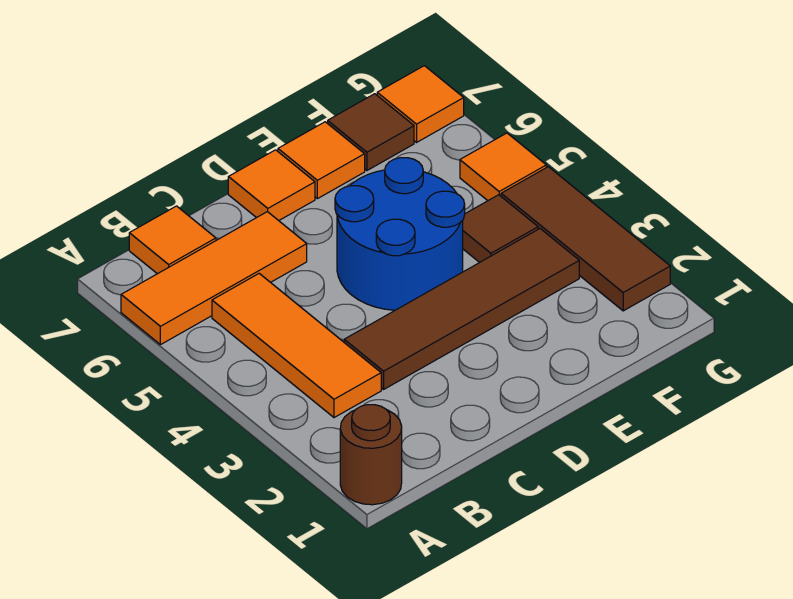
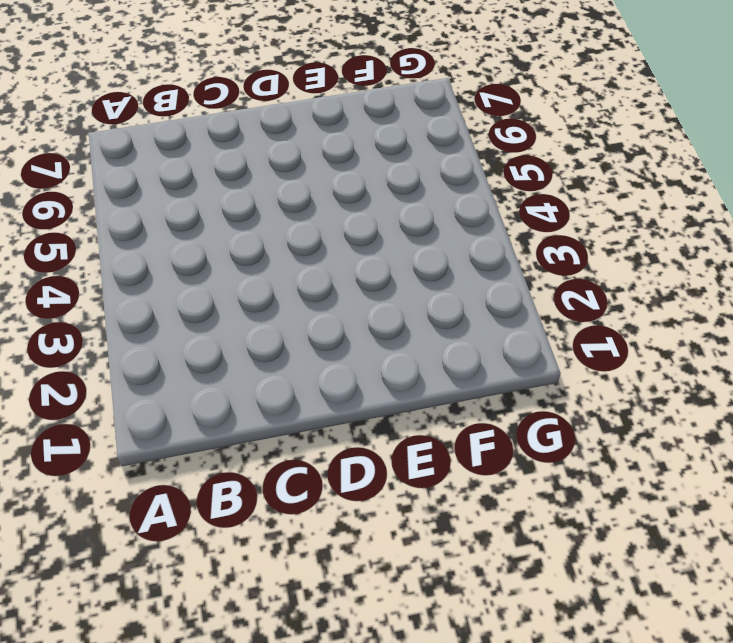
none -> brown 1x1 round brick [340,405,402,505]
none -> orange 1x3 tile [121,212,307,345]
none -> orange 1x3 tile [212,274,381,418]

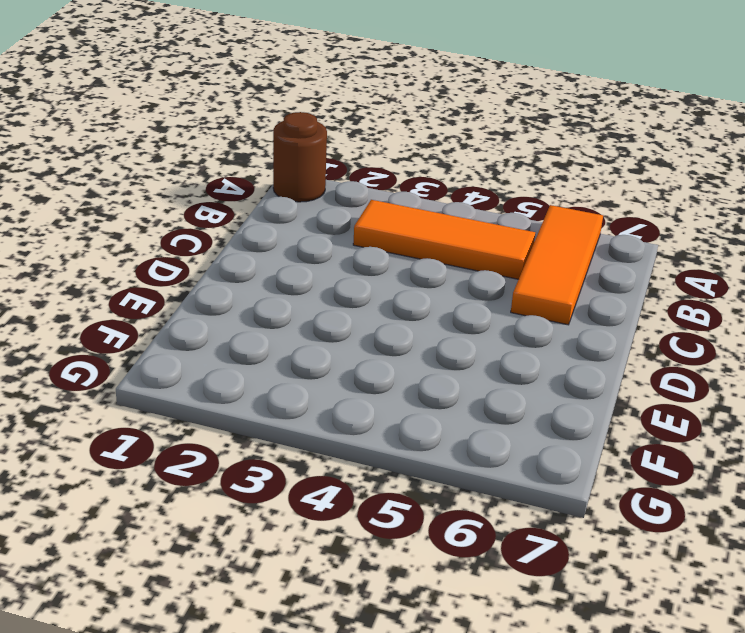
none -> orange 1x1 tile [129,206,216,274]
none -> brown 1x4 tile [344,229,579,389]
none -> blue 2x2 round brick [335,158,465,310]

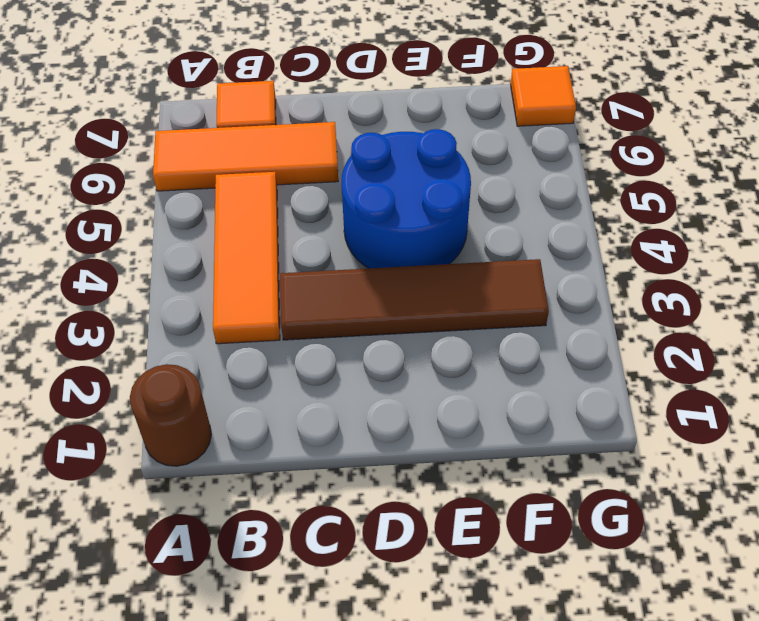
none -> orange 1x1 tile [228,150,315,221]
none -> orange 1x1 tile [278,122,365,199]
none -> brown 1x1 tile [463,195,538,262]

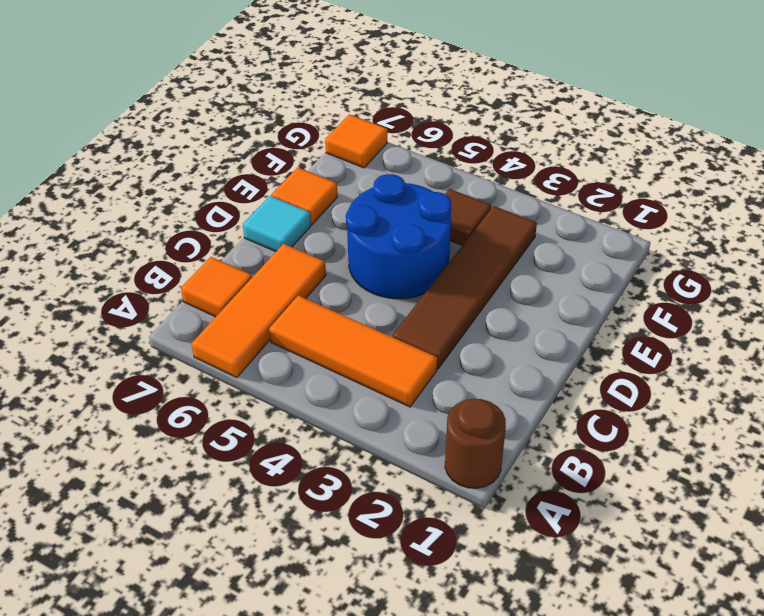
cyan 1x1 tile [243,196,311,252] -> orange 1x1 tile [228,150,315,221]
none -> brown 1x1 tile [328,94,414,170]
none -> brown 1x3 tile [501,167,670,311]
none -> orange 1x1 tile [460,133,546,201]

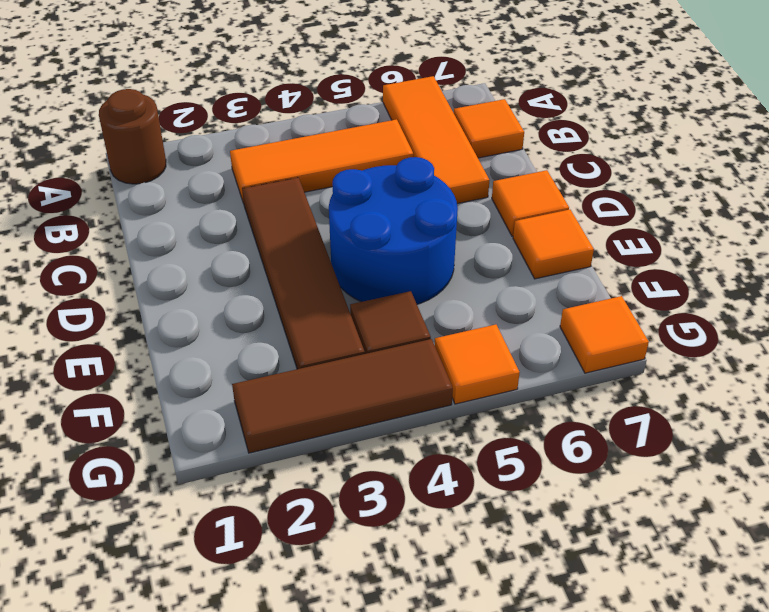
none -> brown 1x1 tile [328,94,414,170]

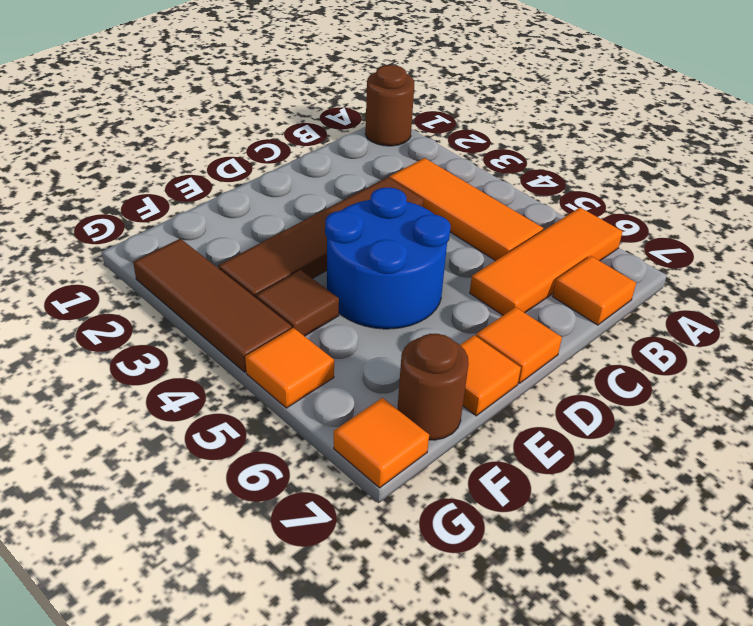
brown 1x1 round brick [397,334,469,440] -> brown 1x1 tile [328,94,414,170]

